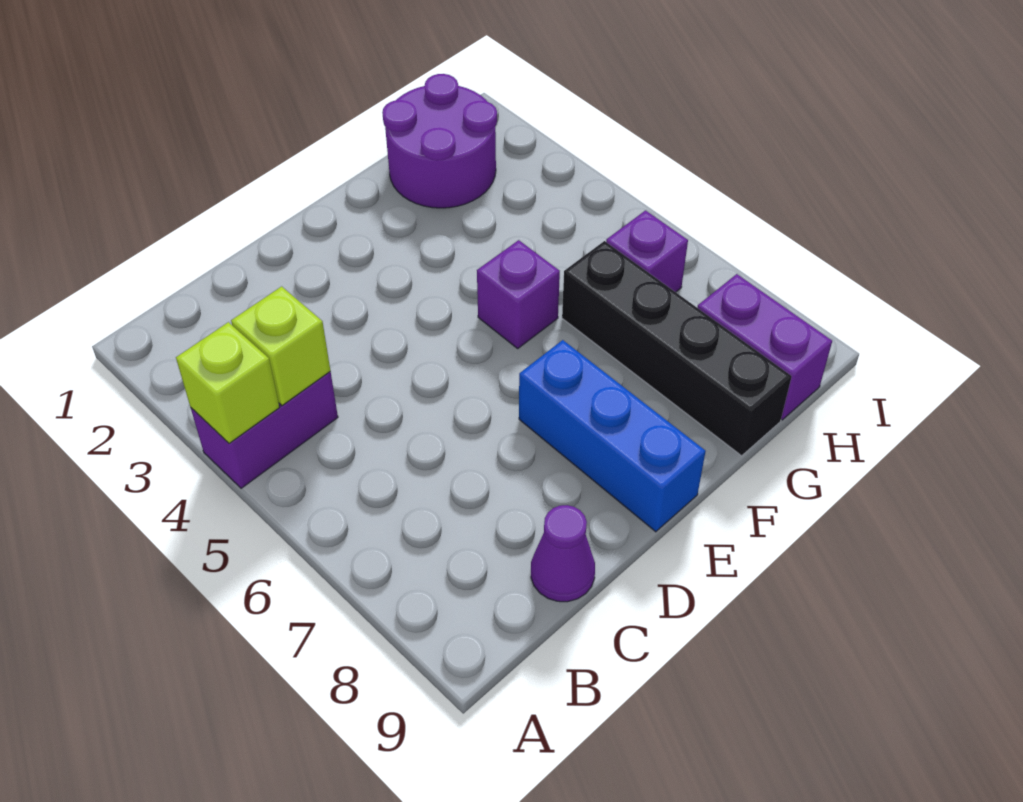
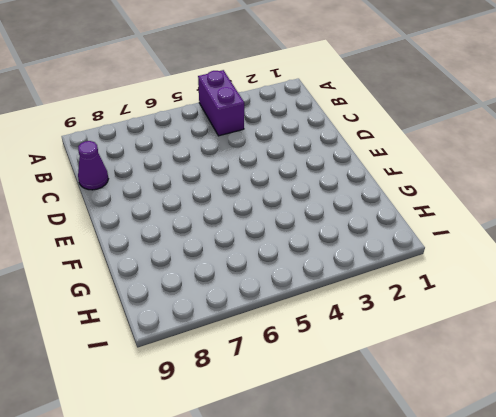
none -> blue 1x3 brick [519,340,706,532]
none -> purple 1x1 brick [477,240,560,348]

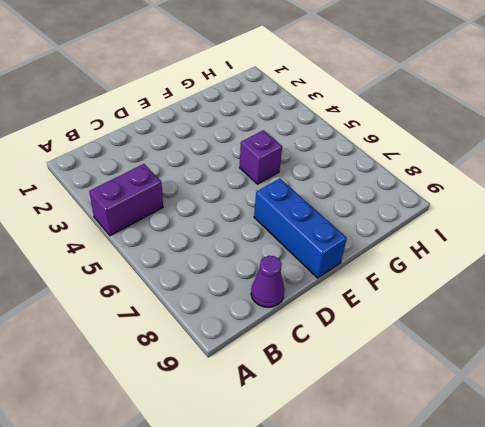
none -> purple 2x2 round brick [382,74,497,208]
none -> black 1x4 brick [562,241,792,456]

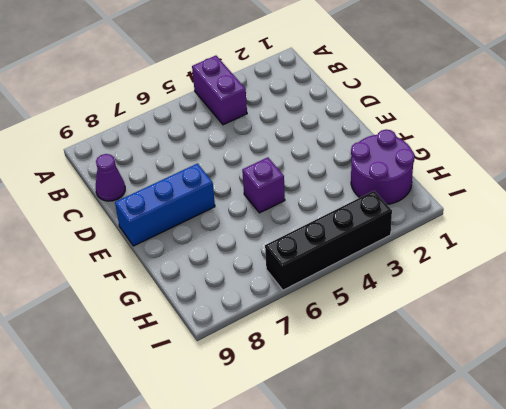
black 1x4 brick [265,191,392,290] -> black 1x4 brick moved to [562,241,792,456]
none -> purple 1x1 brick [606,211,688,292]
none -> purple 1x2 brick [697,274,832,420]

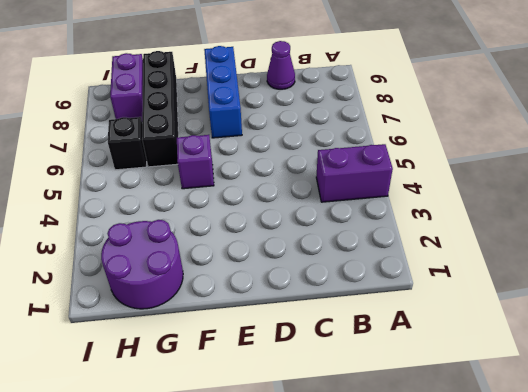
black 1x1 brick [108,117,147,170] -> purple 1x1 brick [606,211,688,292]
none -> lime 1x1 brick [176,322,279,443]
none -> lime 1x1 brick [231,286,330,406]

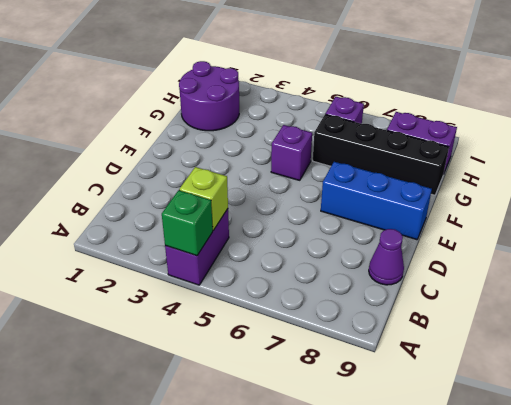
green 1x1 brick [162,190,213,256] -> lime 1x1 brick [176,322,279,443]

